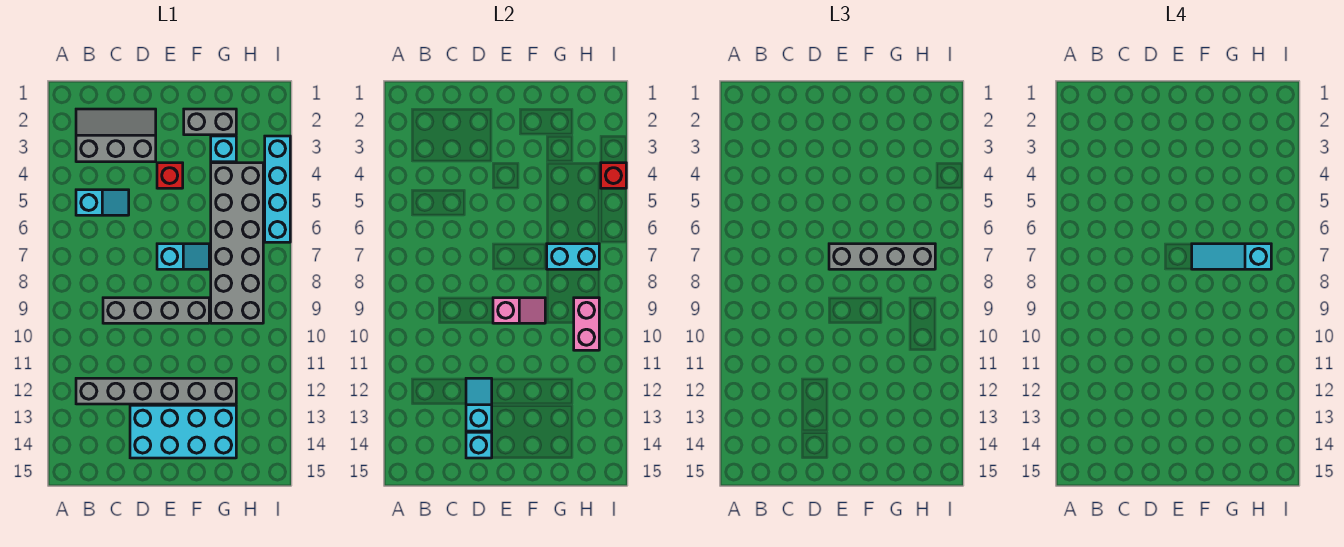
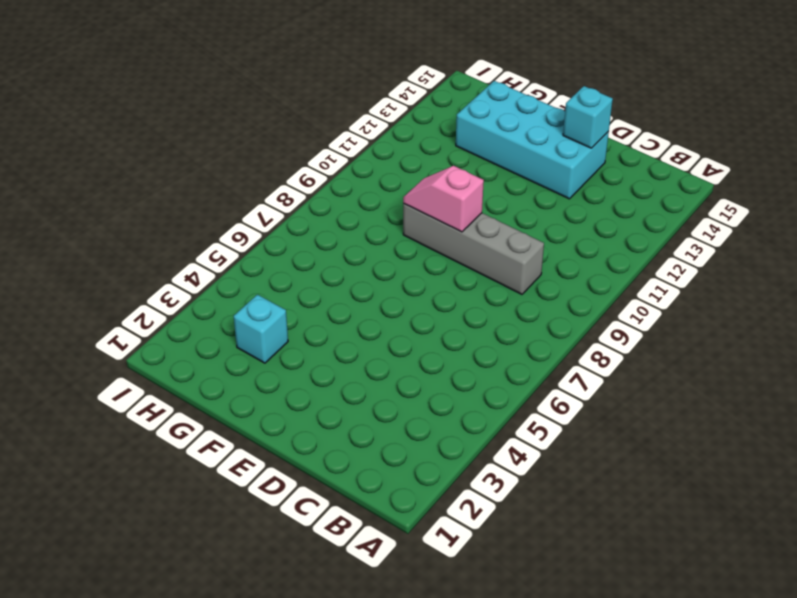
none -> grey 2x3 slope [76,109,156,162]
none -> cyan 1x2 slope [76,190,129,215]
none -> grey 1x6 brick [76,378,236,404]

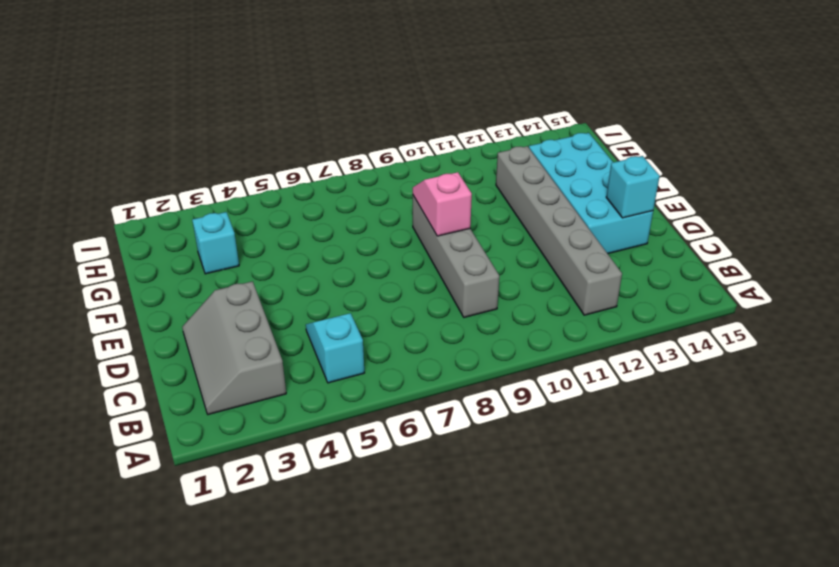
none -> red 1x1 brick [157,163,183,188]
none -> cyan 1x2 slope [157,244,209,269]
none -> grey 1x2 brick [184,109,236,135]

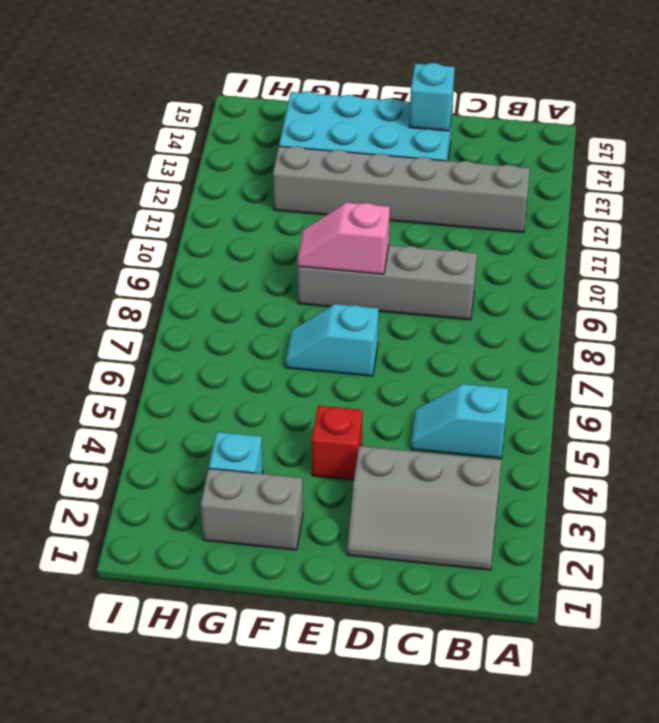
none -> grey 2x6 brick [211,163,263,323]
none -> cyan 1x4 brick [265,136,290,242]
none -> cyan 1x2 slope [466,378,492,431]

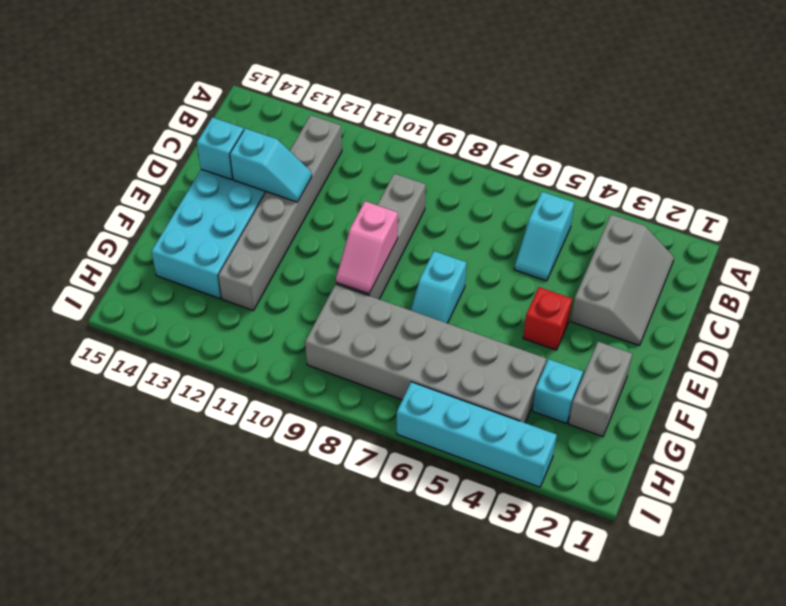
none -> cyan 1x2 brick [547,244,599,269]
none -> pink 1x2 brick [574,298,599,350]
none -> red 1x1 brick [601,163,626,188]

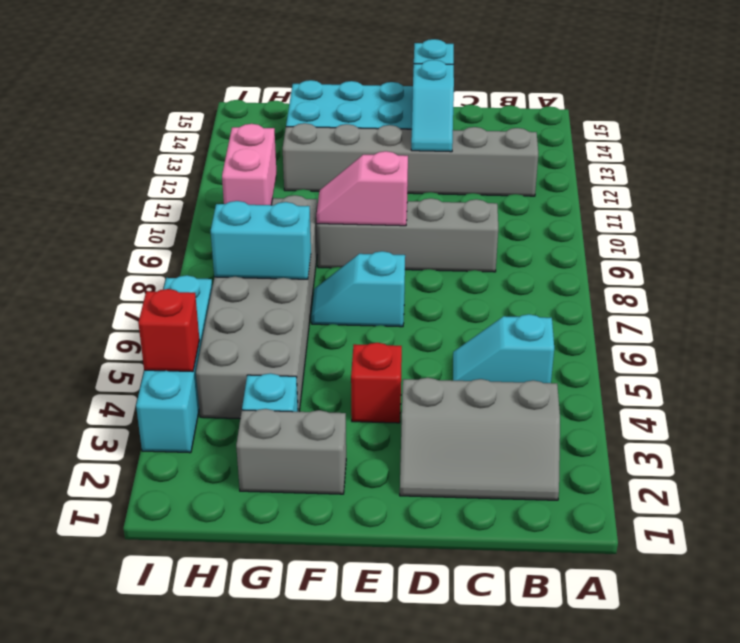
none -> grey 1x4 brick [829,244,935,269]
none -> cyan 1x3 slope [1192,244,1271,269]

